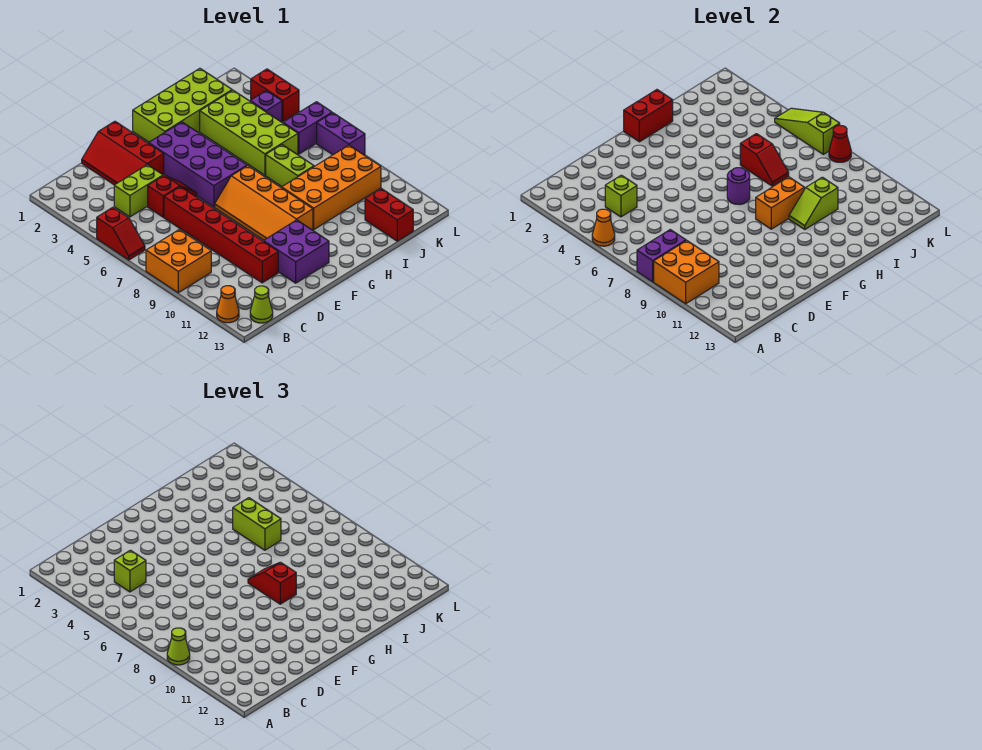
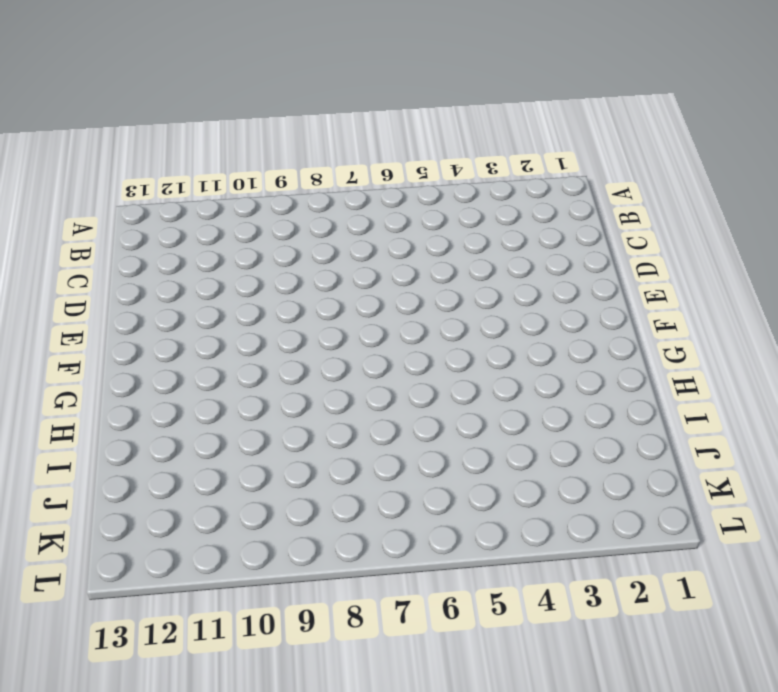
none -> red 1x2 slope [97,207,145,260]
none -> orange 2x2 brick [146,230,211,293]
none -> orange 1x1 cone [217,286,239,323]
none -> lime 1x1 cone [250,286,273,323]

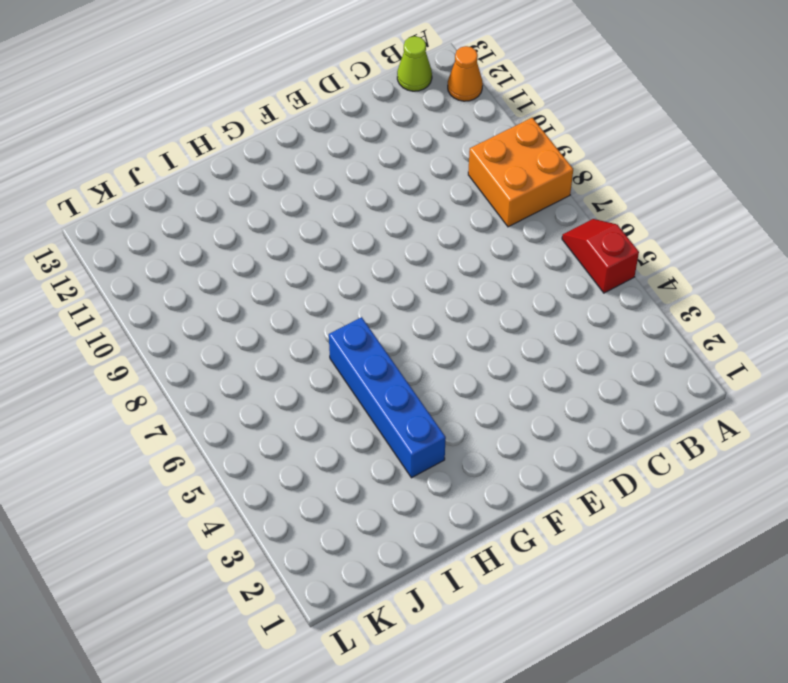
blue 1x4 brick [329,317,446,478] -> none
none -> lime 1x2 brick [114,165,163,217]
none -> red 2x3 slope [82,121,164,185]
none -> red 1x2 slope [148,175,197,217]
none -> red 1x6 brick [164,186,278,283]

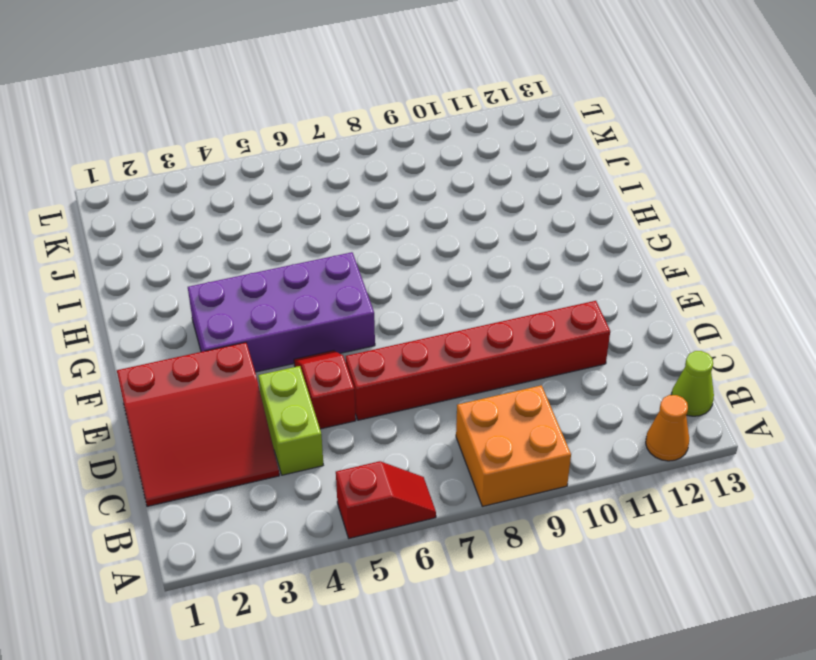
red 3x3 slope [117,342,279,507] -> red 2x3 slope [82,121,164,185]
none -> purple 2x2 brick [264,220,329,283]
none -> orange 2x4 slope [215,166,313,240]
none -> lime 2x4 brick [133,68,232,142]
none -> orange 2x4 brick [282,145,381,229]

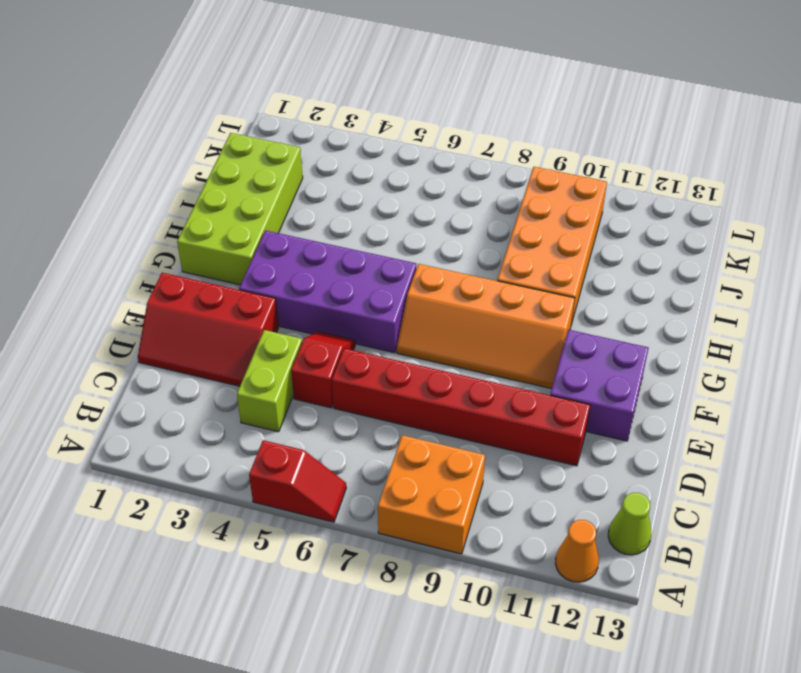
none -> lime 2x4 brick [200,90,298,175]
none -> lime 1x2 brick [266,145,314,186]
none -> red 1x2 brick [365,189,413,241]
none -> purple 1x1 brick [250,91,282,122]

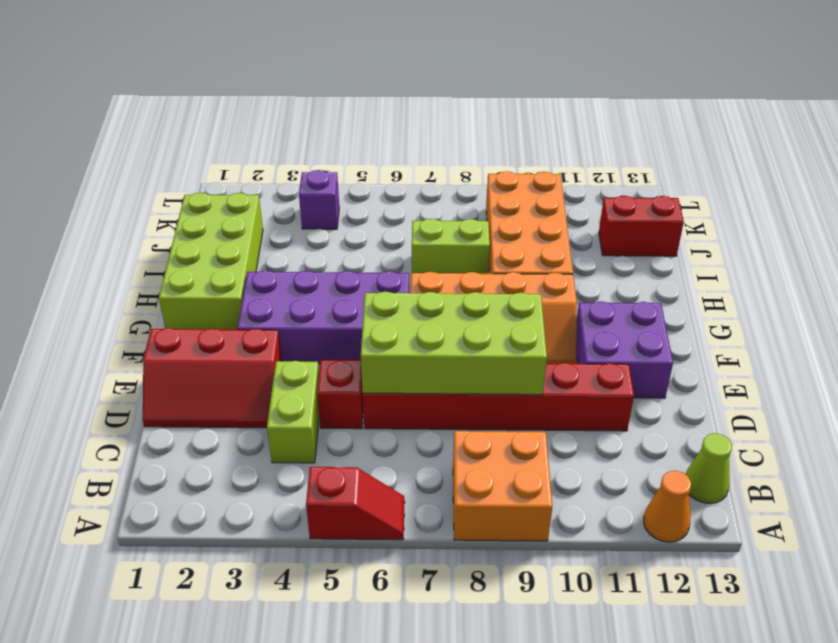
lime 2x4 brick [361,292,547,395] -> lime 2x4 brick moved to [200,90,298,175]
none -> purple 1x2 brick [283,102,332,154]
none -> red 1x2 brick [251,69,299,122]
none -> purple 1x2 brick [317,113,365,155]
none -> orange 1x1 cone [592,209,615,246]

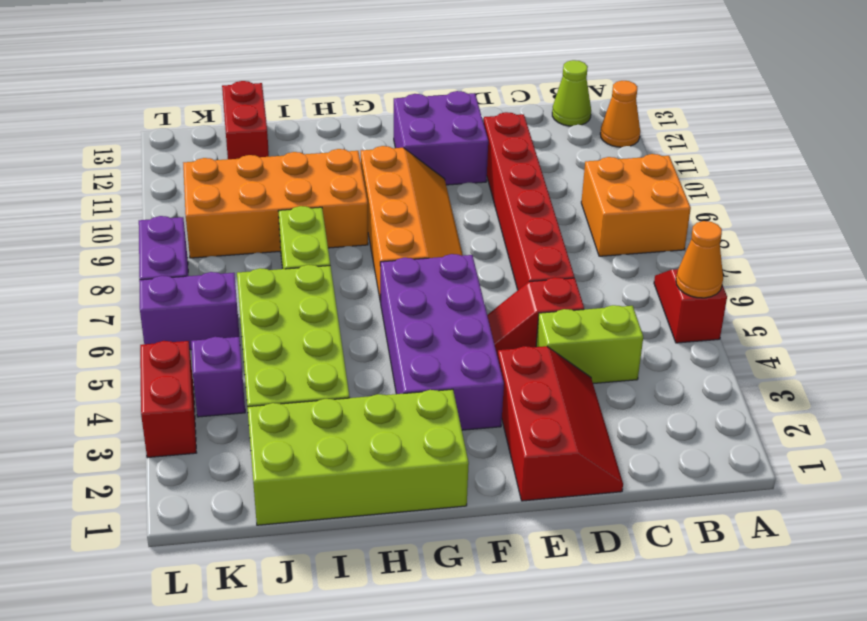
none -> purple 1x2 brick [637,230,686,282]
none -> orange 2x2 brick [654,241,719,304]
none -> lime 1x1 brick [605,175,637,217]
none -> red 1x2 brick [624,90,673,142]

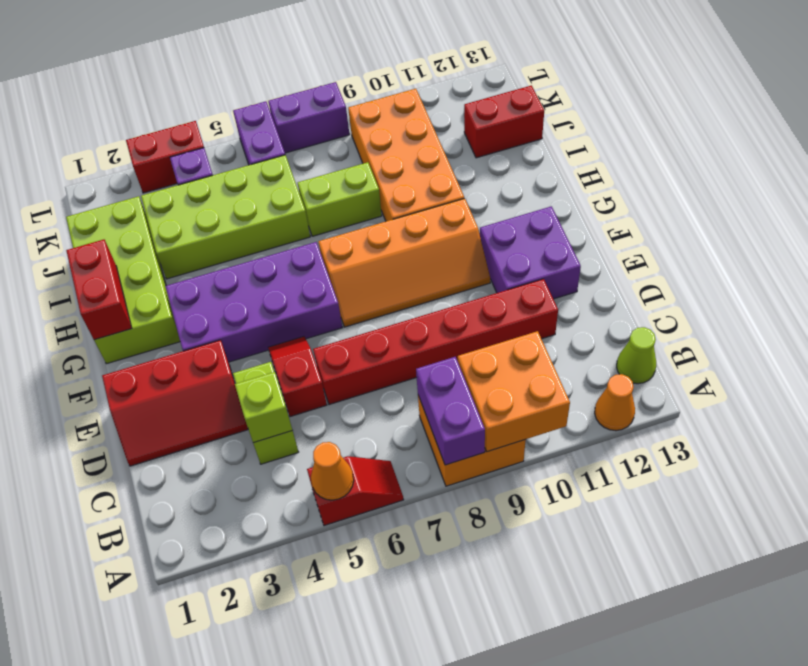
none -> purple 1x1 round brick [727,168,750,204]
none -> orange 1x2 brick [756,177,805,229]
none -> lime 1x2 slope [789,177,838,229]
none -> red 1x2 slope [740,134,789,186]

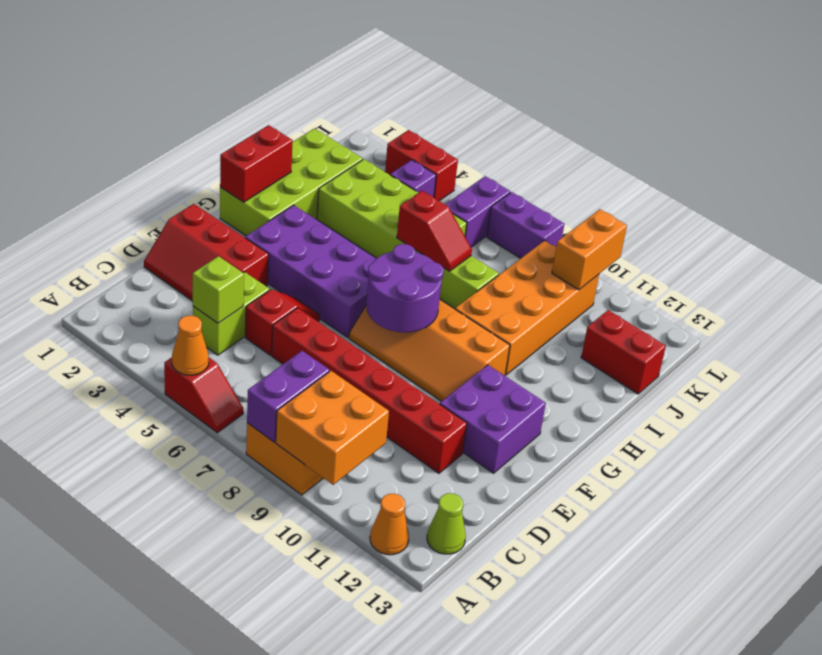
purple 2x2 round brick [366,244,444,333] -> purple 1x1 round brick [727,168,750,204]
orange 1x2 brick [552,209,627,290] -> orange 1x2 brick moved to [756,177,805,229]
none -> lime 1x2 slope [789,177,838,229]
none -> lime 1x3 slope [775,108,840,154]
none -> red 1x1 cone [829,125,851,162]
none -> lime 1x1 cone [167,628,190,665]

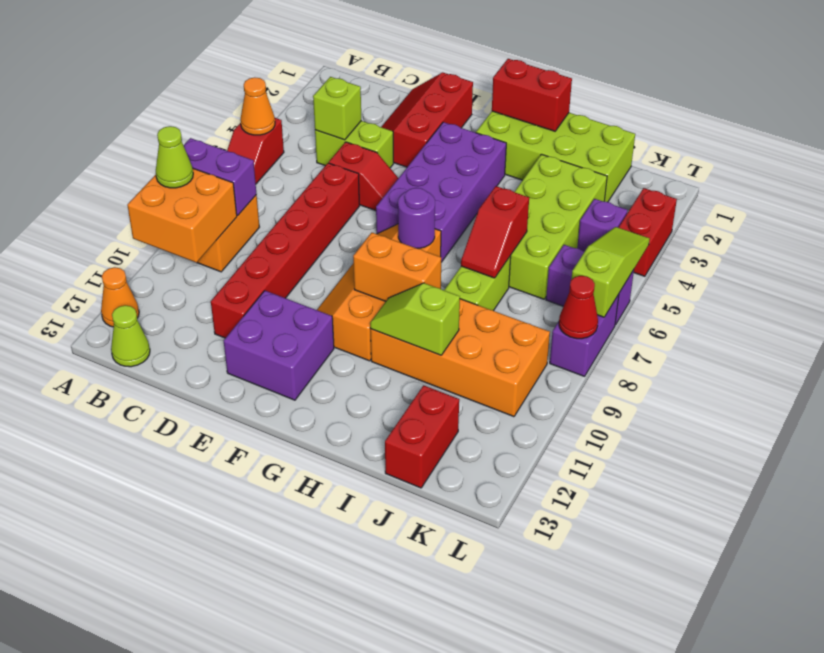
none -> lime 1x1 brick [114,550,146,592]
none -> red 1x2 slope [248,562,296,604]
none -> lime 1x2 brick [233,498,281,550]

